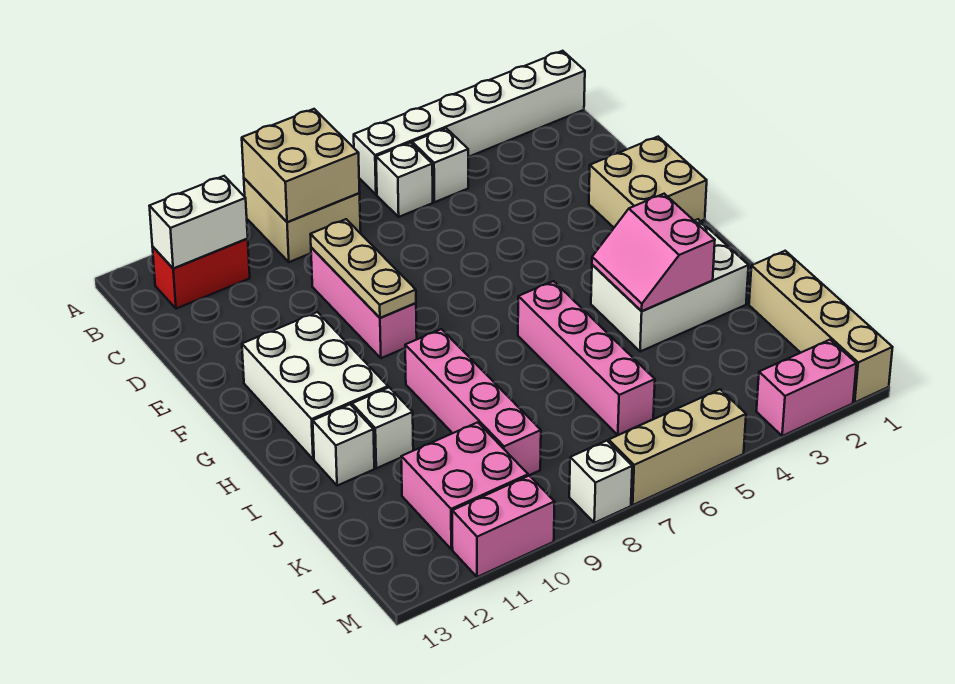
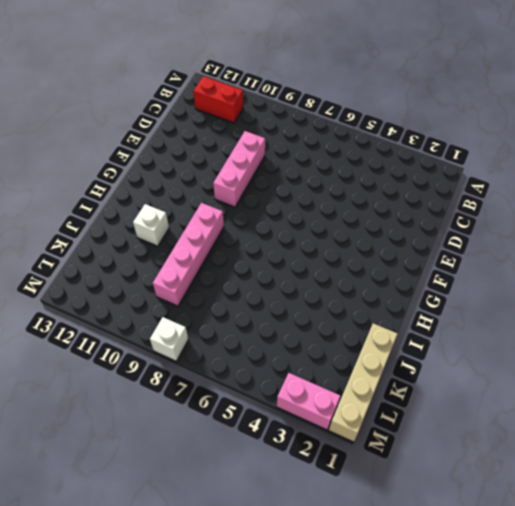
none -> white 1x6 brick [354,51,585,194]
none -> tan 2x2 brick [244,178,361,262]
none -> white 1x1 brick [412,128,468,202]

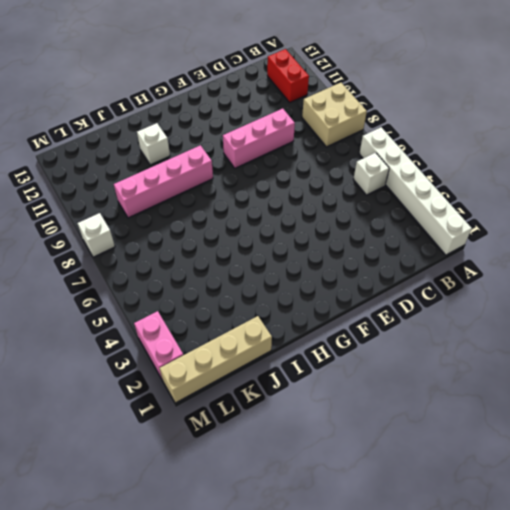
none -> white 1x1 brick [376,143,433,217]
none -> tan 2x2 brick [589,137,707,227]
none -> white 2x3 brick [242,312,388,459]

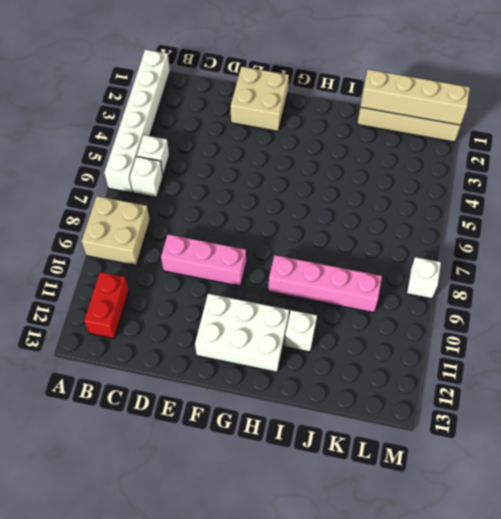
tan 1x4 brick [361,69,470,125] -> none
none -> white 2x3 brick [591,219,749,352]
none -> pink 1x4 brick [518,281,655,435]
none -> white 1x1 brick [313,404,374,486]

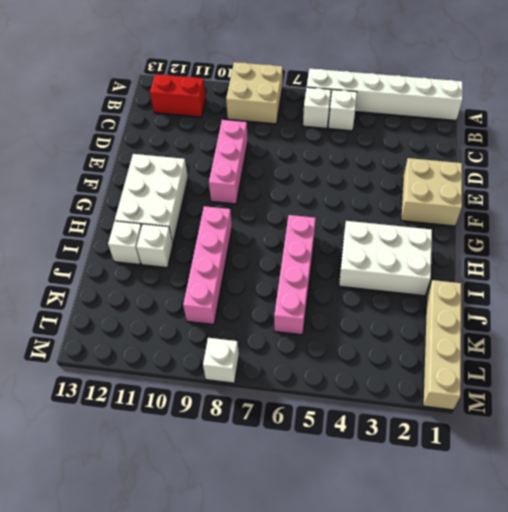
none -> pink 2x2 brick [401,422,528,549]
none -> pink 1x2 brick [756,340,856,436]
none -> tan 1x3 brick [609,389,746,505]

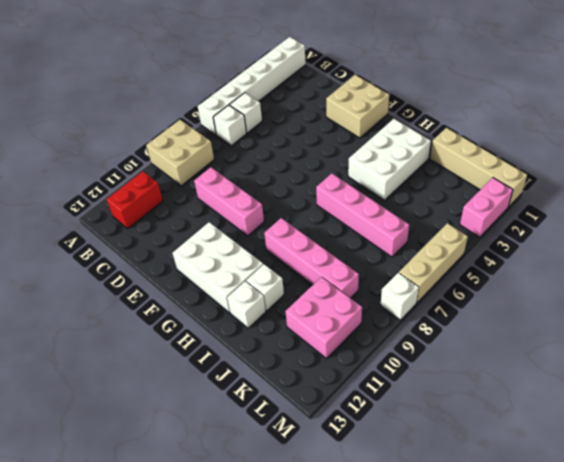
none -> pink 1x2 brick [452,476,555,577]
none -> tan 2x2 brick [242,109,360,222]
none -> white 1x2 brick [149,176,248,268]

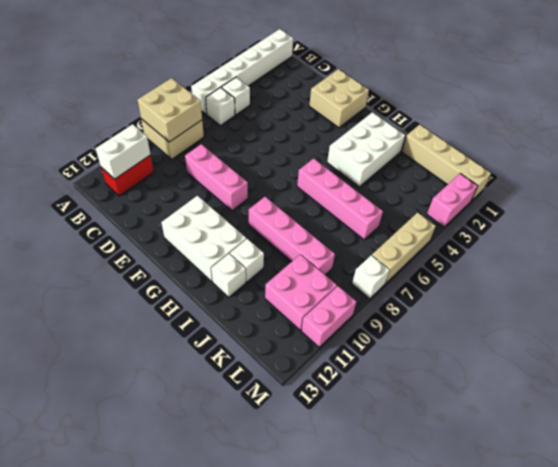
none -> tan 1x3 plate [310,219,416,318]
none -> pink 2x2 slope [592,194,715,311]

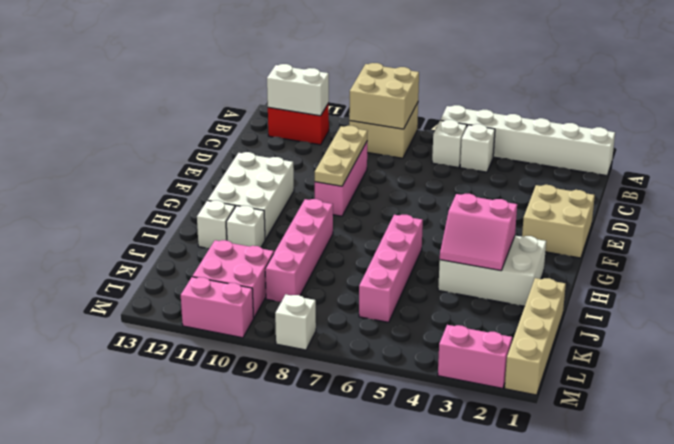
pink 2x2 slope [440,194,517,271] -> pink 2x2 slope turned to [592,194,715,311]
none -> tan 1x3 brick [609,389,746,505]

